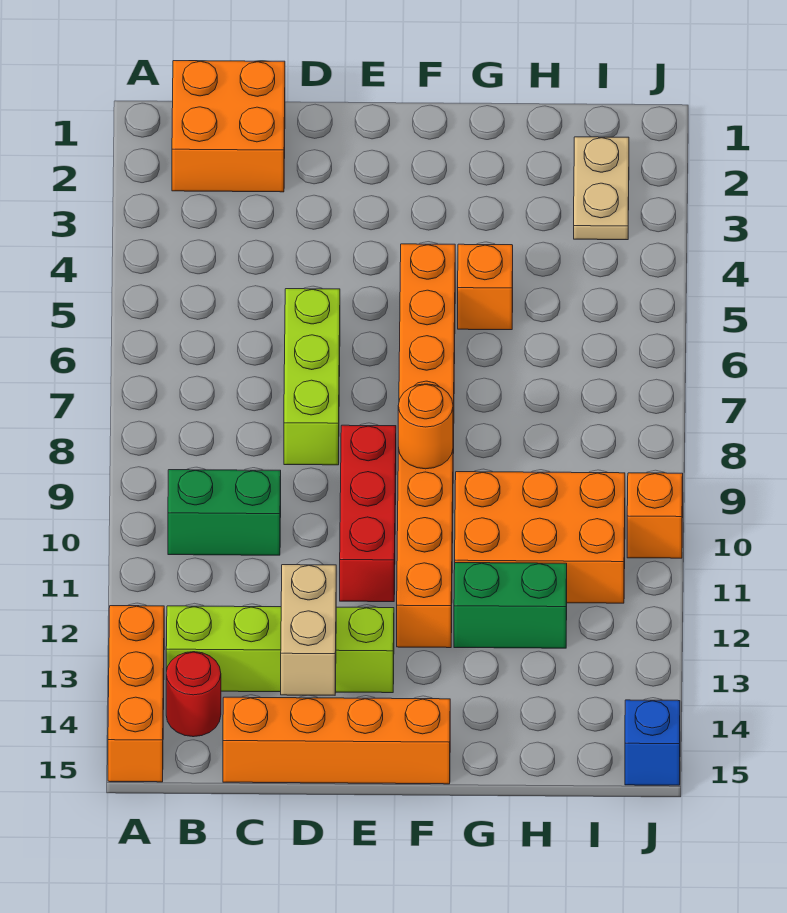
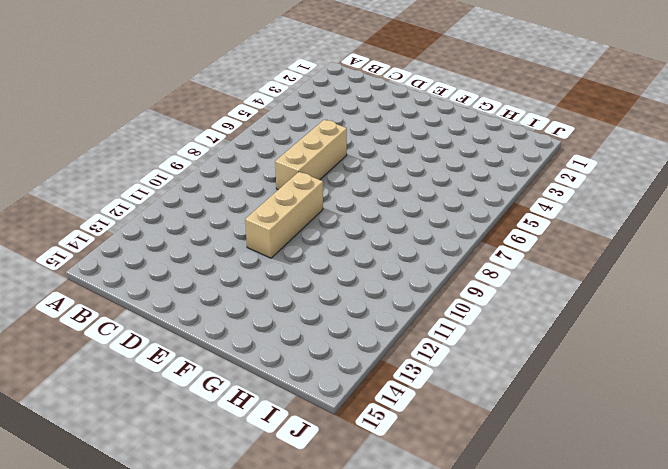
tan 1x3 brick [275,120,347,190] -> lime 1x3 brick [284,289,340,465]
tan 1x3 brick [245,172,323,258] -> red 1x3 brick [340,425,396,602]
none -> orange 1x3 brick [108,606,164,782]
none -> orange 2x2 brick [172,61,285,192]
none -> green 1x2 brick [168,470,281,555]

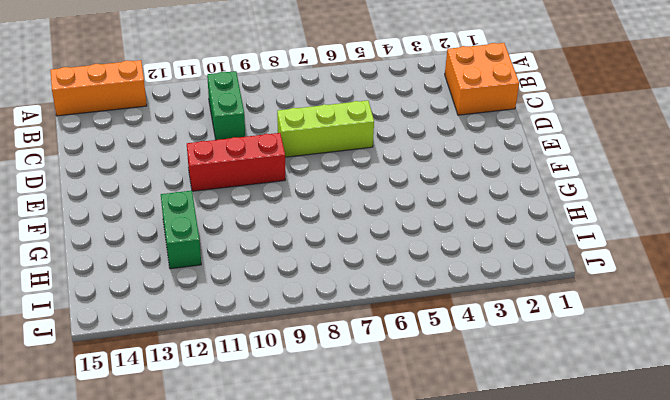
none -> lime 1x4 brick [166,606,394,693]
none -> red 1x1 round brick [166,652,221,737]
none -> orange 1x4 brick [223,697,450,784]

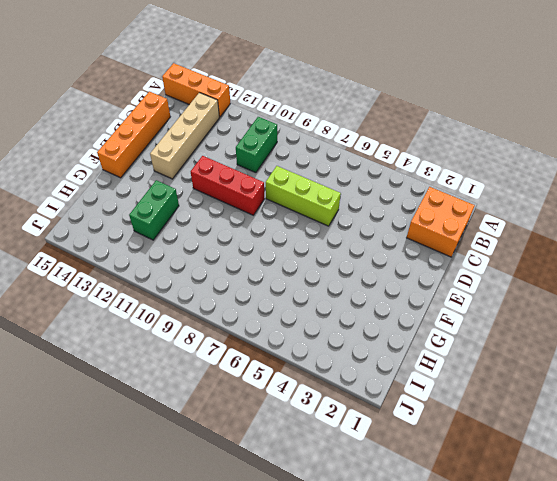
tan 1x4 brick [150,93,219,179] -> lime 1x4 brick [166,606,394,693]
none -> red 1x1 round brick [166,652,221,737]
none -> orange 1x8 brick [397,244,455,648]
none -> orange 1x1 brick [458,244,513,330]

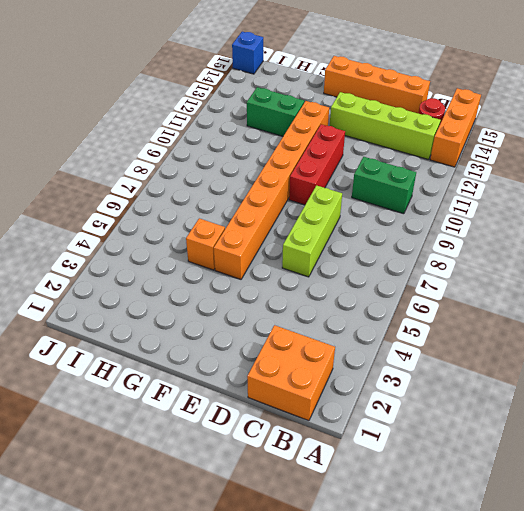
none -> orange 2x3 brick [455,472,625,603]
none -> tan 1x2 plate [574,137,629,240]
none -> orange 1x1 brick [627,473,683,558]

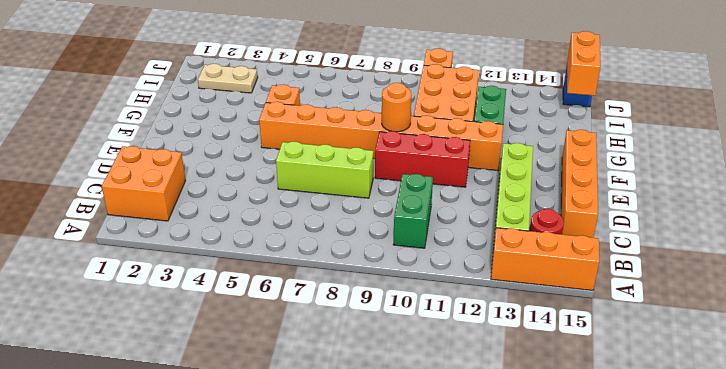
orange 1x2 brick [567,31,601,96] -> none
none -> tan 1x2 brick [281,565,336,695]

